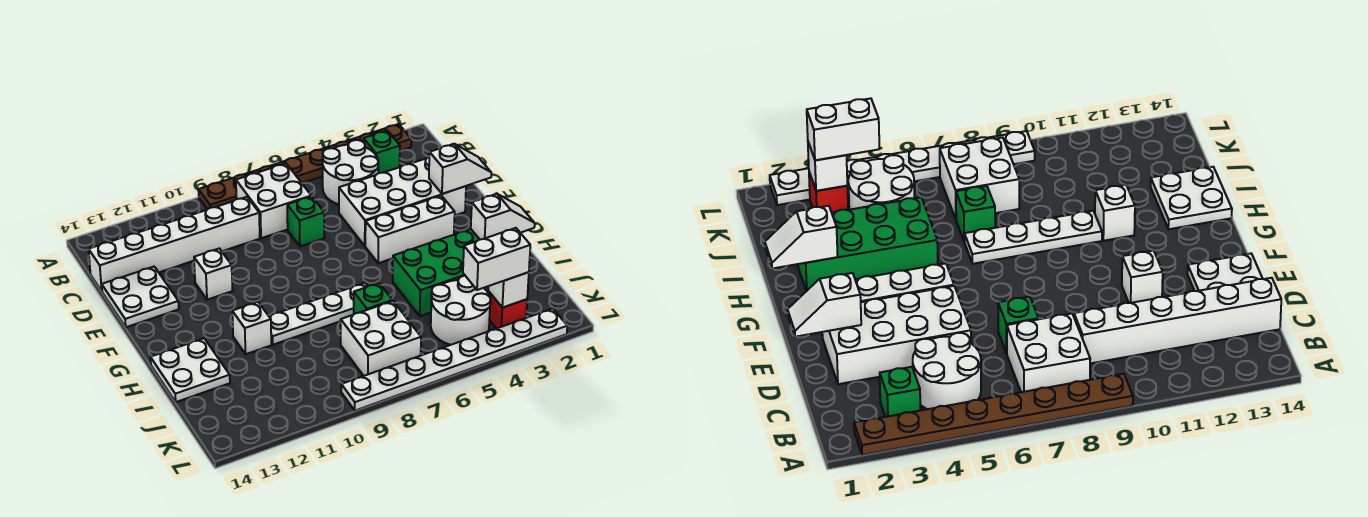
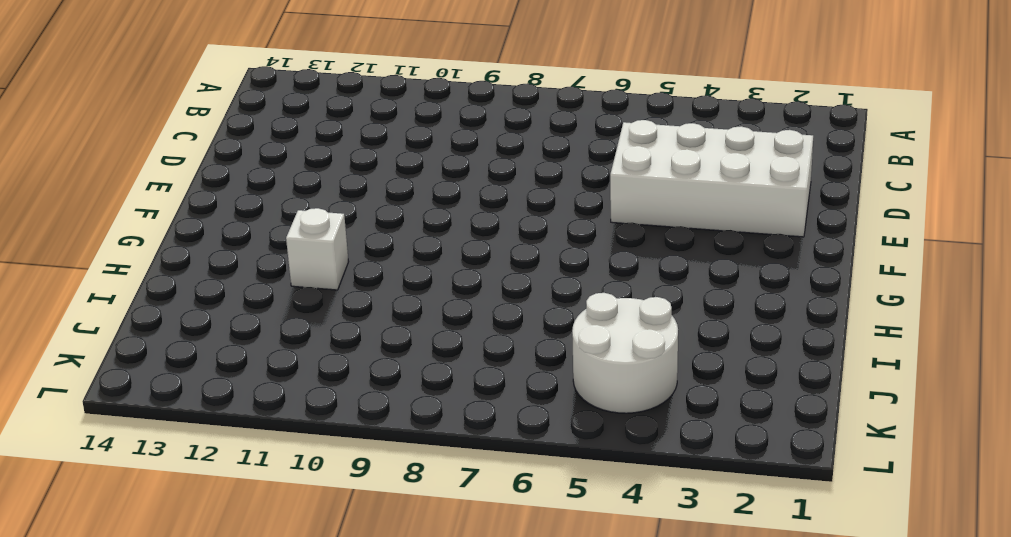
none -> brown 1x8 plate [198,124,411,209]
none -> green 1x1 brick [364,131,400,173]
none -> white 2x2 round brick [323,140,378,204]

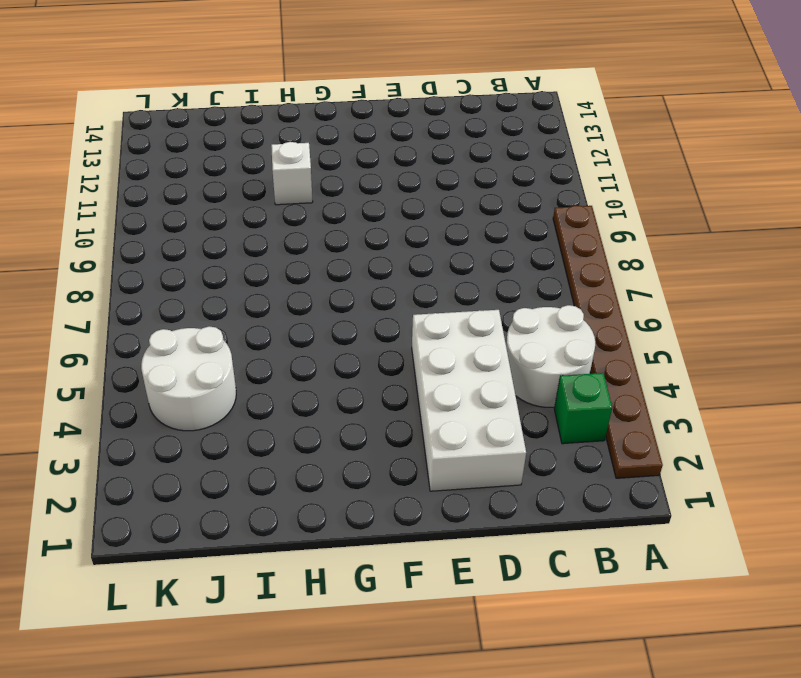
none -> white 2x2 brick [236,164,311,238]
none -> white 1x6 brick [89,197,260,291]
none -> green 1x1 brick [287,196,325,246]

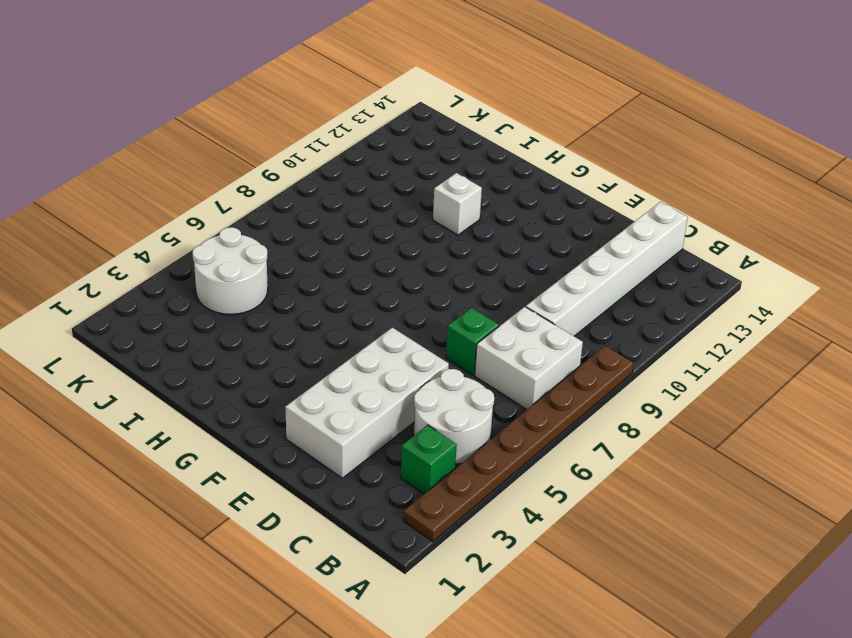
none -> white 2x2 plate [102,267,179,327]
none -> white 1x1 brick [194,248,232,300]
none -> white 1x3 brick [365,196,455,263]

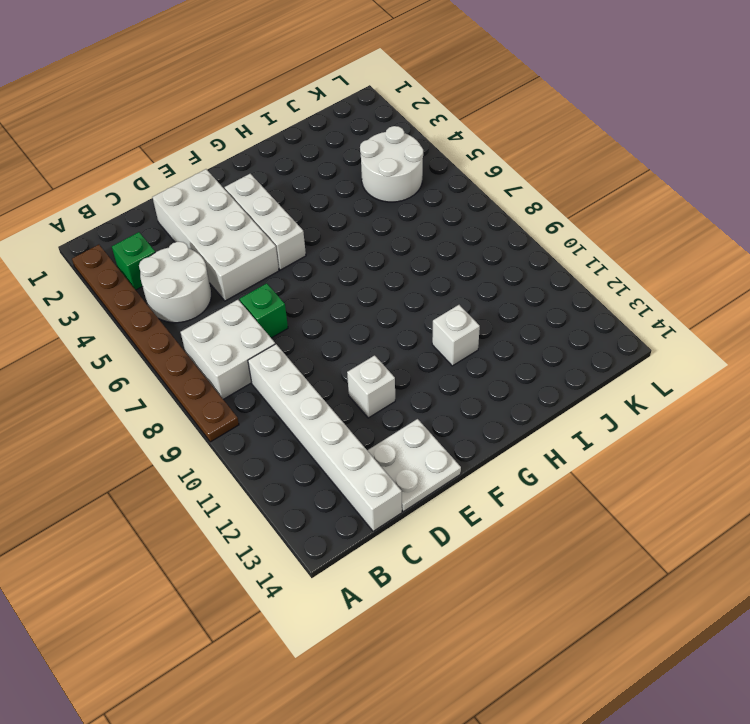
none -> green 2x4 brick [393,229,488,316]
none -> white 1x4 plate [269,283,368,345]
none -> white 2x2 plate [150,338,230,402]

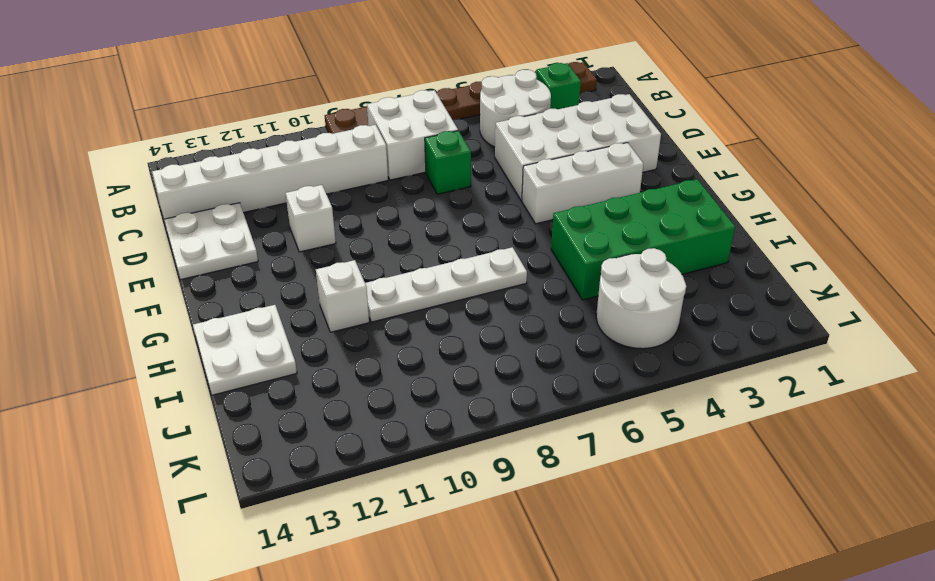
none -> green 1x1 brick [354,283,393,314]
none -> white 2x2 brick [341,301,421,376]
none -> red 1x1 brick [488,291,527,329]

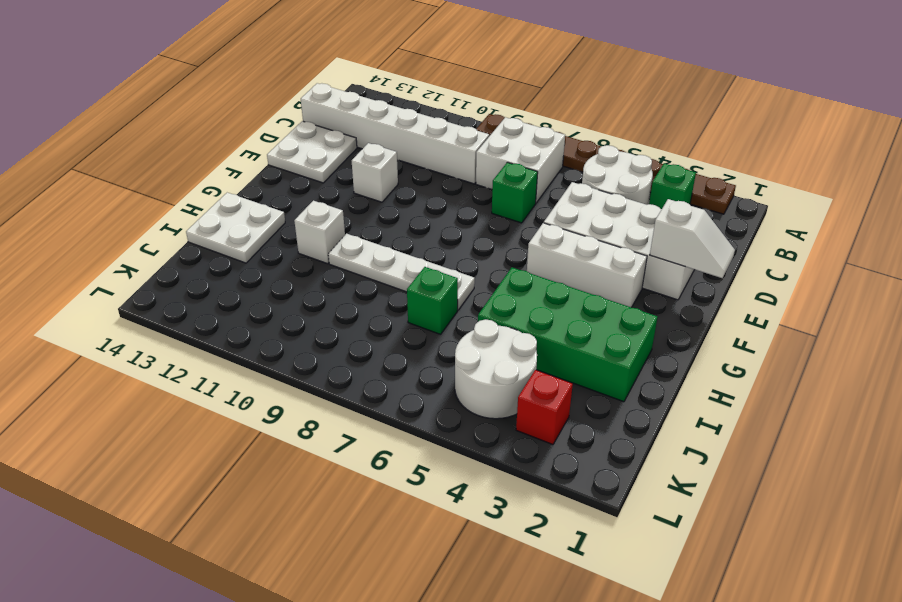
none -> white 2x2 brick [341,301,421,376]
none -> white 1x8 plate [341,309,567,411]
none -> white 1x2 slope [471,194,535,239]

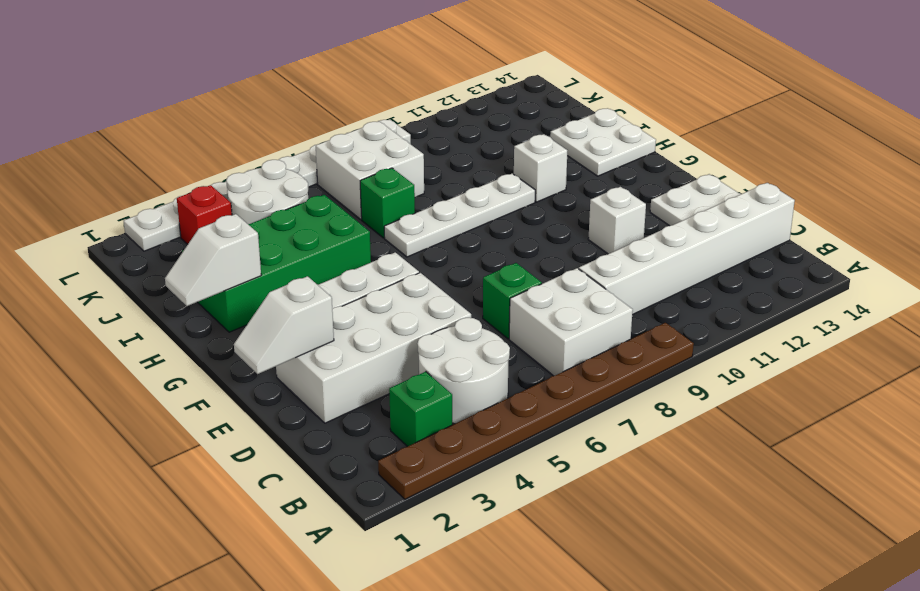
none -> white 1x1 brick [488,272,529,308]
none -> white 1x2 brick [463,228,530,290]

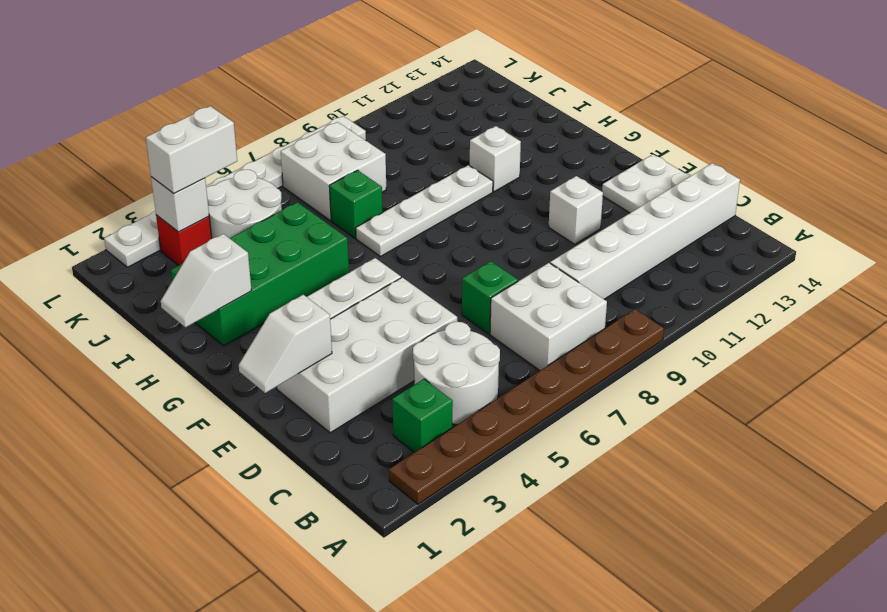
none -> white 2x2 plate [150,338,230,402]

